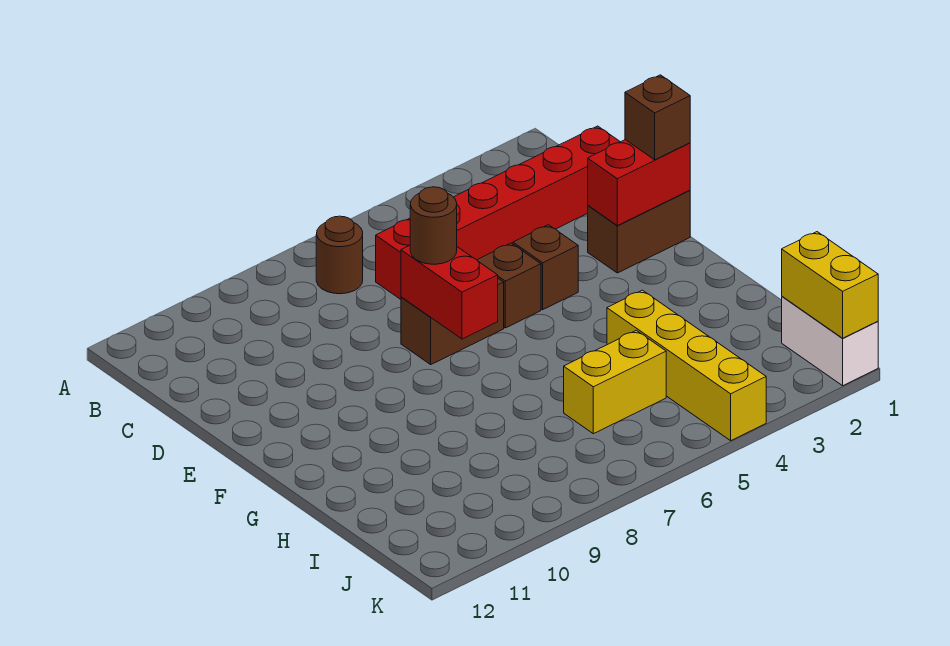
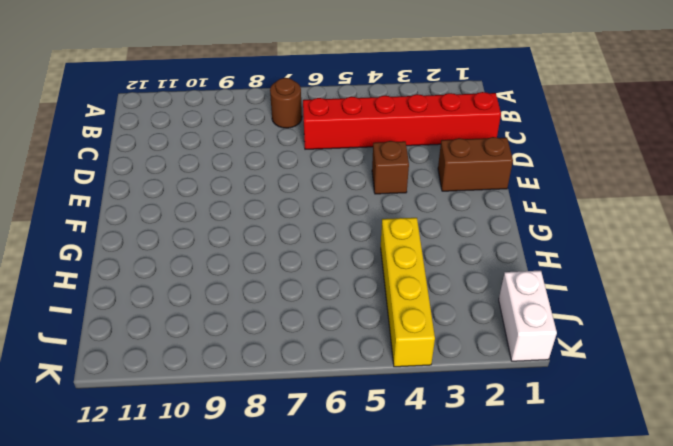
none -> brown 1x1 brick [477,243,541,328]
none -> brown 1x2 brick [401,279,504,364]
none -> yellow 1x2 brick [564,330,666,434]

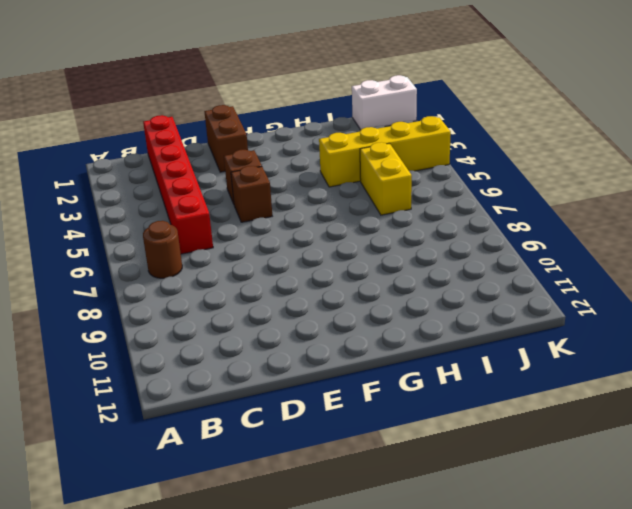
none -> brown 1x2 brick [401,279,504,364]
none -> red 1x2 brick [588,140,690,226]
none -> red 1x2 brick [401,245,498,339]

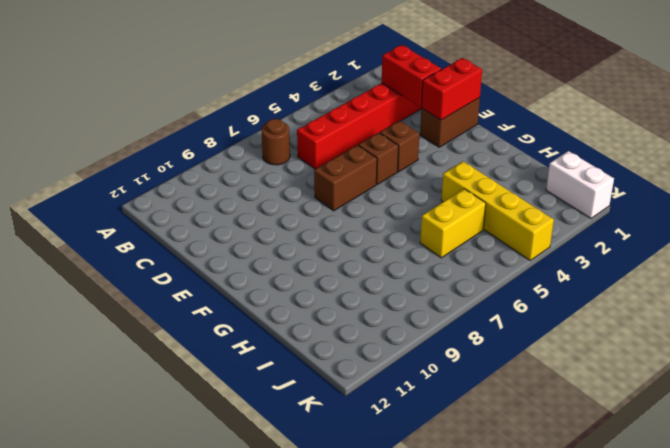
red 1x2 brick [382,45,441,107] -> red 1x2 brick moved to [401,245,498,339]
none -> yellow 1x2 brick [782,232,878,338]
none -> brown 1x1 brick [625,75,690,160]
none -> brown 1x1 round brick [410,187,457,264]

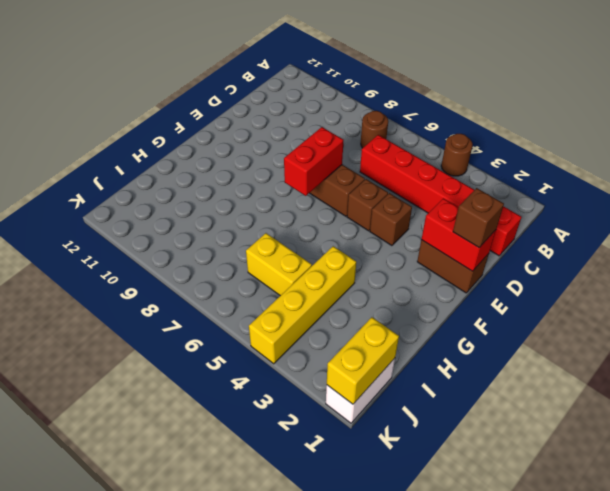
brown 1x1 round brick [441,134,473,176] -> brown 1x1 round brick moved to [410,187,457,264]

